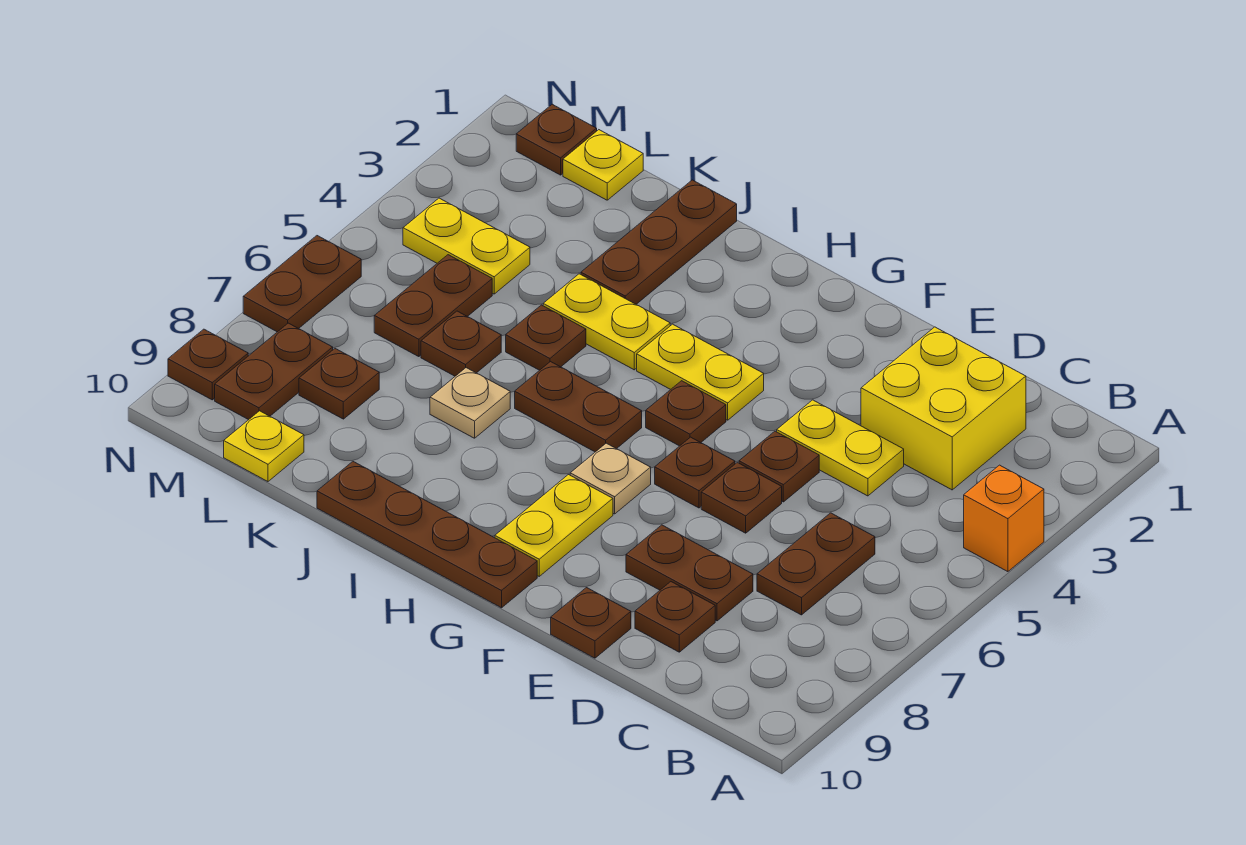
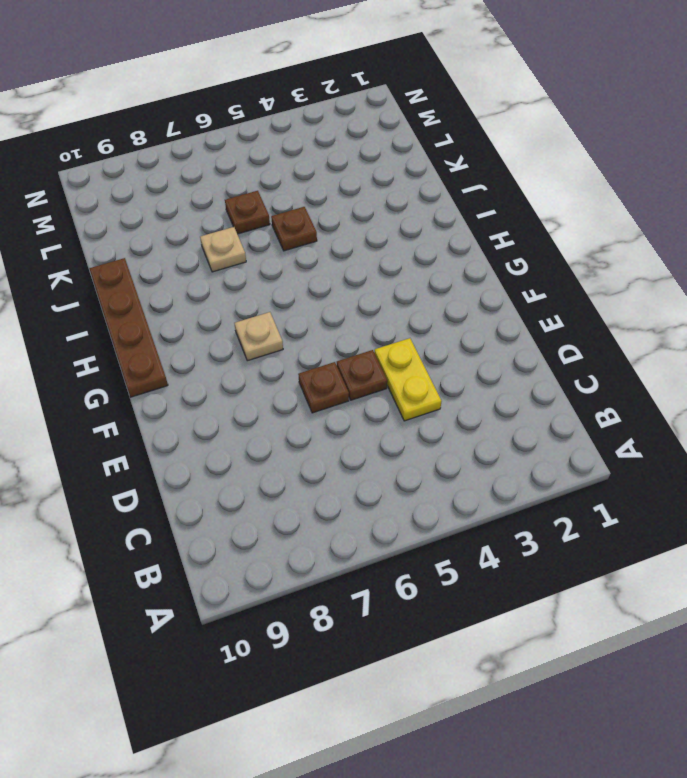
none -> orange 1x1 brick [964,465,1044,572]
none -> yellow 2x2 brick [861,327,1026,490]
none -> brown 1x2 plate [757,513,875,615]
none -> brown 1x2 plate [626,525,753,621]

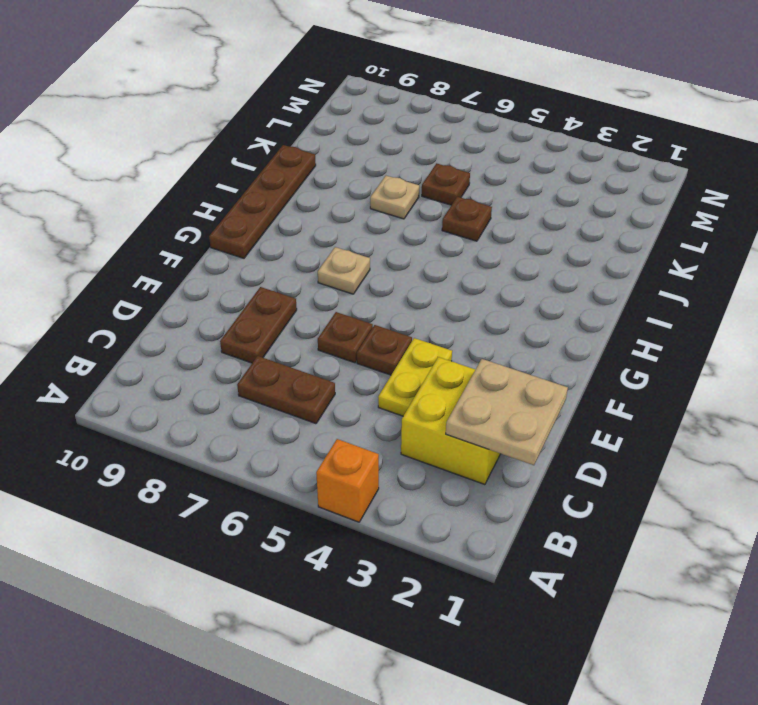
tan 2x2 plate [446,359,568,465] -> none
none -> brown 1x1 plate [635,582,715,652]
none -> brown 1x1 plate [551,588,631,658]
none -> brown 1x1 plate [655,437,735,508]
none -> yellow 1x2 plate [637,324,764,420]

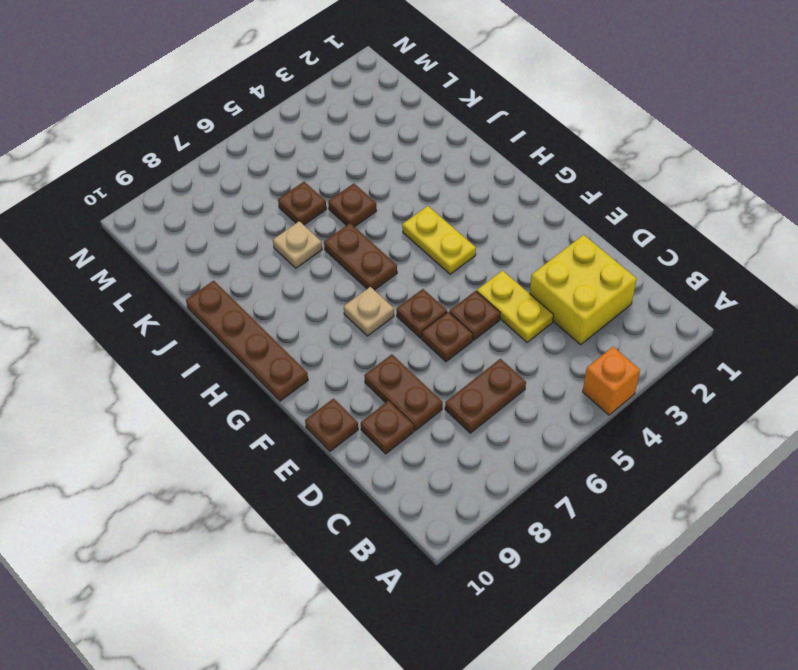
none -> brown 1x1 plate [646,381,726,446]
none -> yellow 1x2 plate [495,475,613,576]
none -> yellow 1x2 plate [543,274,670,370]
none -> brown 1x3 plate [581,180,737,304]

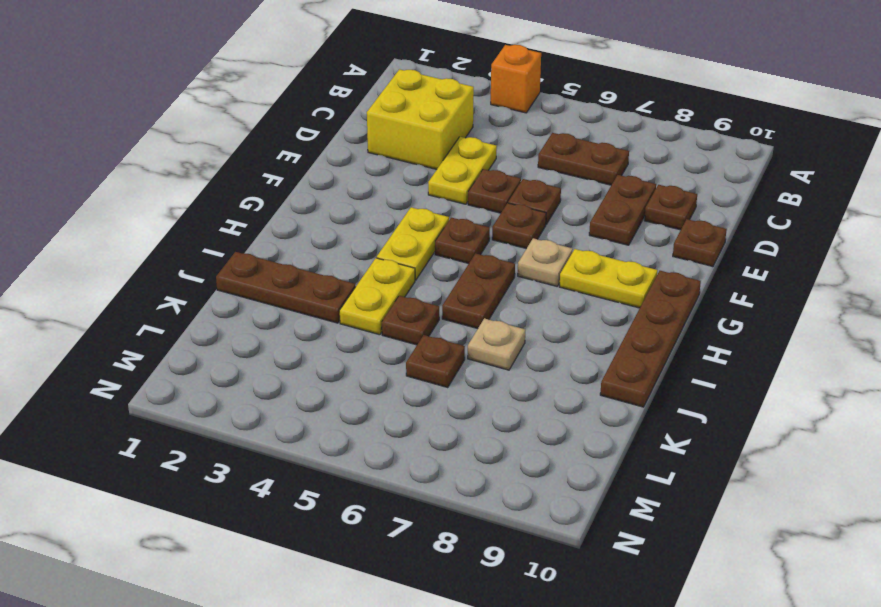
none -> yellow 1x1 plate [563,130,643,200]
none -> yellow 1x2 plate [403,198,530,294]
none -> brown 1x2 plate [374,255,492,357]
none -> brown 1x1 plate [299,349,379,419]

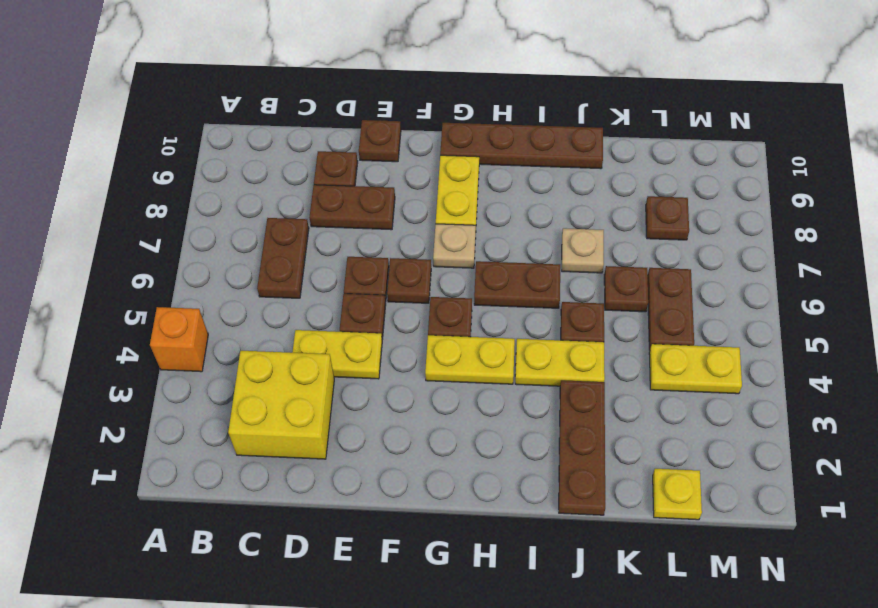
none -> yellow 1x1 plate [224,411,304,482]
none -> brown 1x1 plate [516,104,597,175]
none -> brown 1x2 plate [215,323,333,420]
none -> brown 1x2 plate [243,236,361,332]

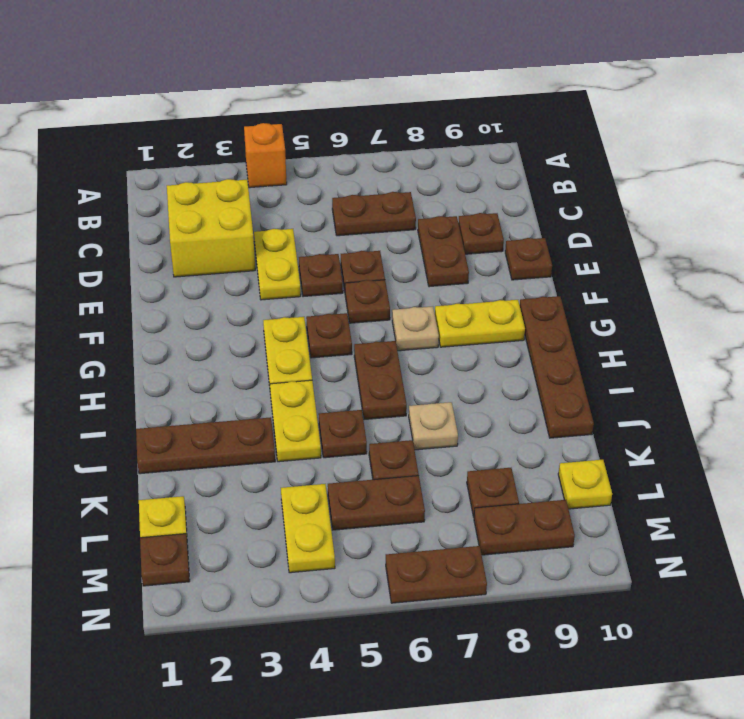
none -> brown 1x1 plate [168,329,248,400]

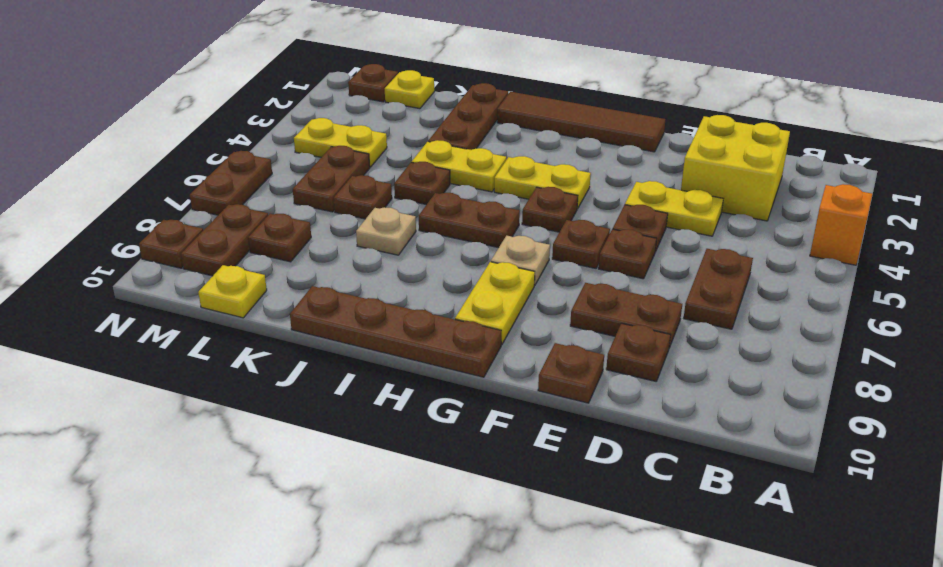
brown 1x4 tile [497,92,665,152] -> none

